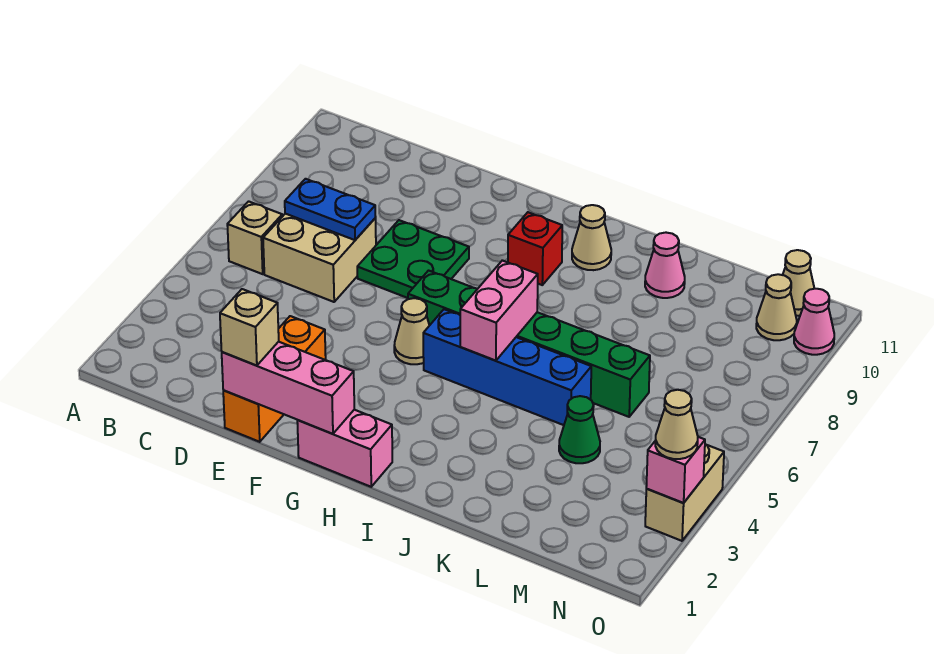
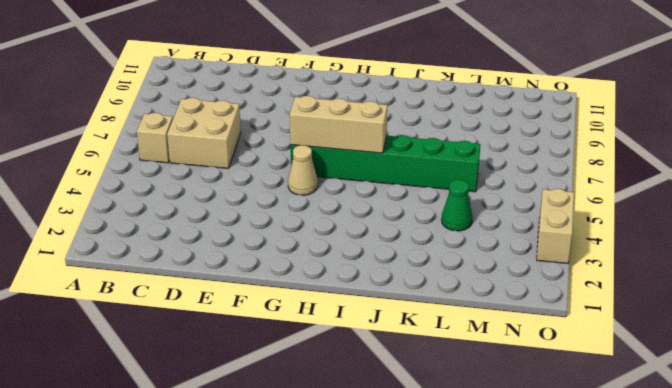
tan 1x3 brick [290,96,387,153] -> pink 1x2 brick [460,260,538,361]
none -> orange 1x3 brick [223,316,326,442]
none -> green 2x2 plate [357,220,469,298]
none -> pink 1x2 brick [297,410,392,487]

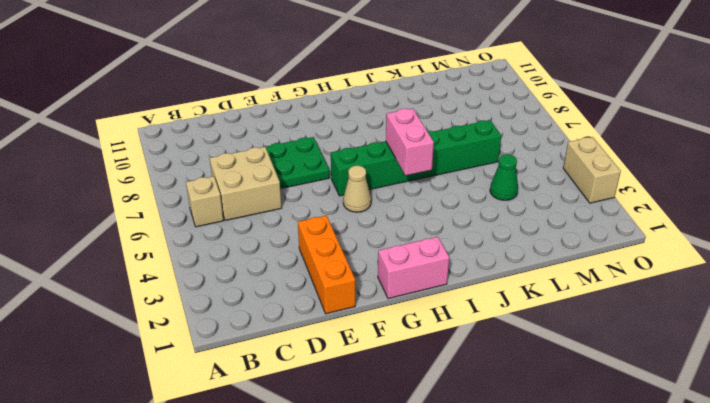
none -> blue 1x4 brick [423,309,591,425]
none -> red 1x1 brick [508,212,562,285]
none -> tan 1x1 cone [572,205,611,270]

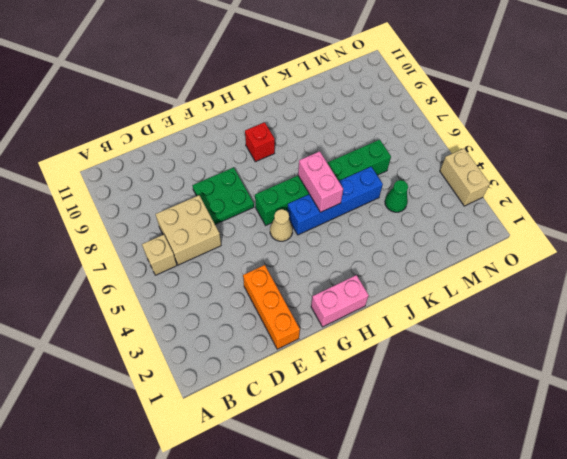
none -> tan 1x1 cone [572,205,611,270]
none -> pink 1x1 cone [645,233,685,298]
none -> tan 1x1 cone [756,274,797,340]

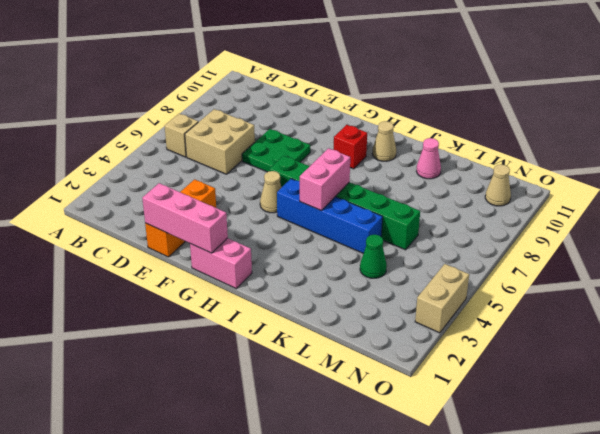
none -> tan 1x1 cone [783,250,814,316]
none -> pink 1x1 cone [794,289,834,355]
none -> blue 1x2 plate [285,179,376,240]

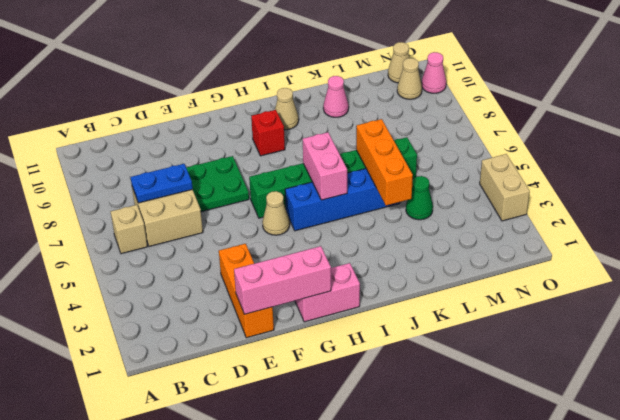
orange 1x3 brick [356,119,413,206] -> none
none -> pink 1x1 brick [646,437,705,503]
none -> tan 1x1 brick [220,289,279,365]
none -> tan 1x1 cone [655,390,698,459]

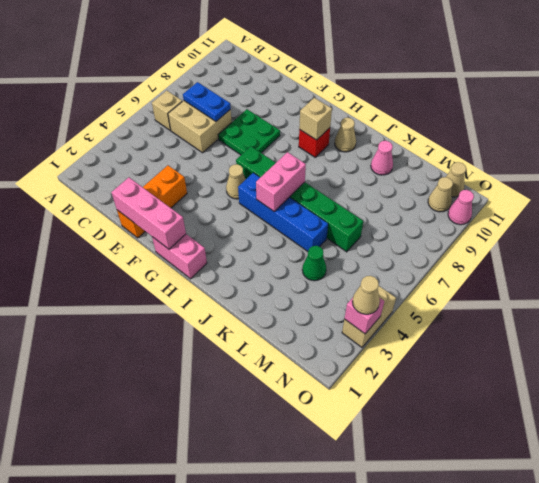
tan 1x1 brick [299,98,332,140] -> tan 1x1 brick moved to [220,289,279,365]

